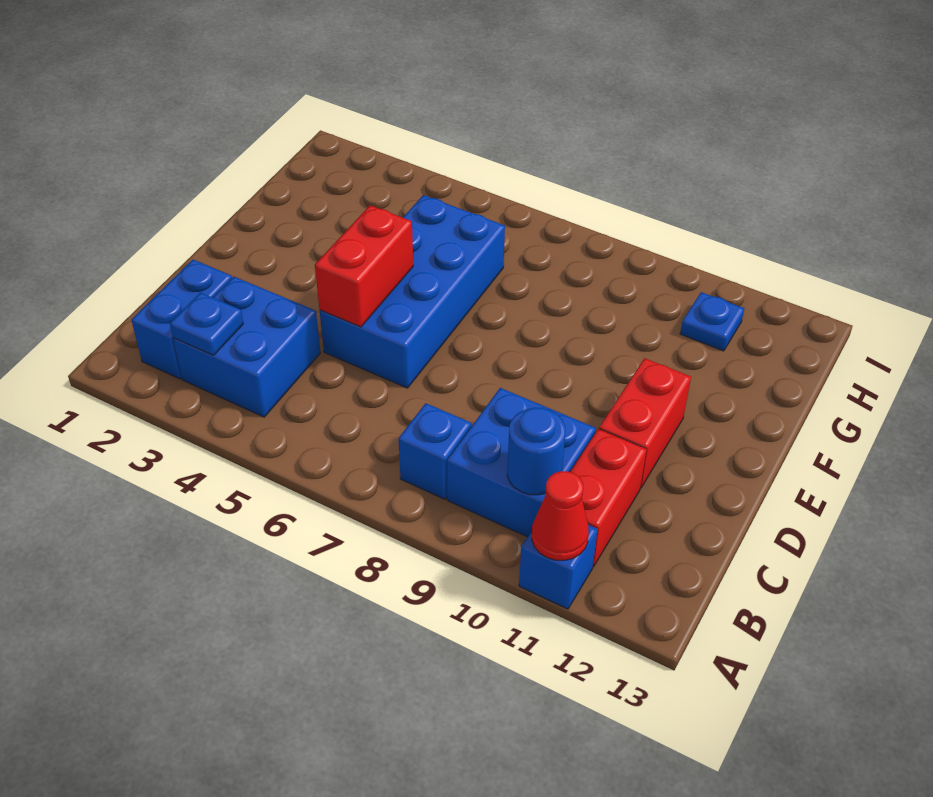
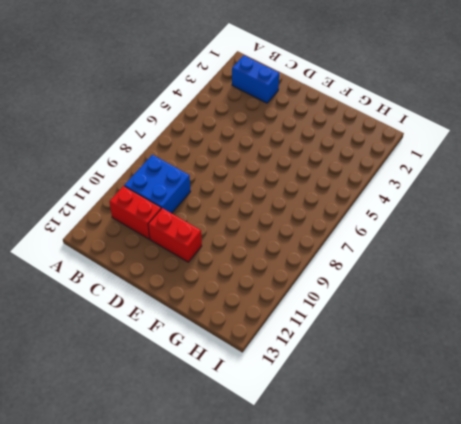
none -> blue 1x1 brick [519,525,598,609]
none -> blue 2x2 brick [173,276,321,417]
none -> blue 1x1 brick [399,403,471,499]

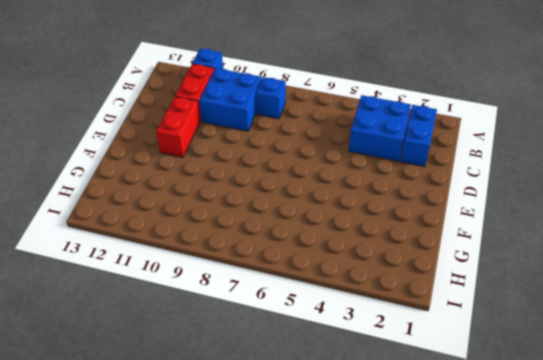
none -> blue 2x4 brick [320,195,505,388]
none -> blue 1x1 plate [680,292,744,351]
none -> red 1x1 cone [532,471,589,560]

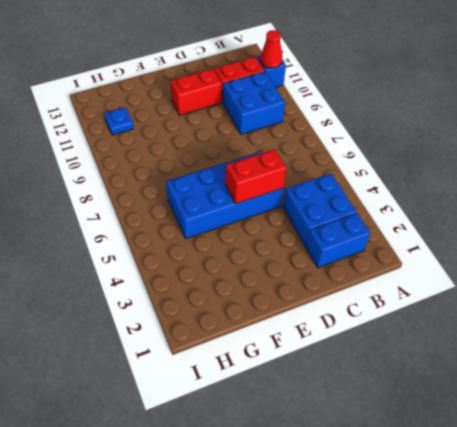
none -> blue 1x1 brick [399,403,471,499]
none -> blue 1x1 plate [170,293,243,355]
none -> blue 1x1 round brick [507,408,565,495]

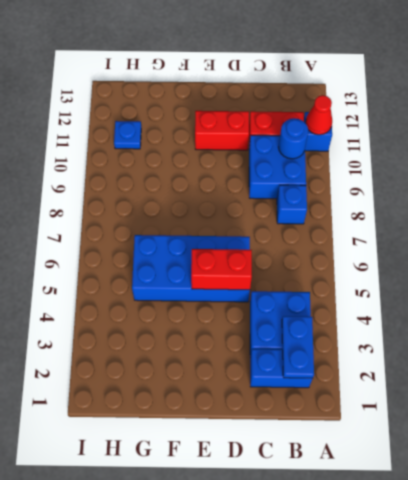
blue 1x2 plate [282,316,314,378] -> blue 1x1 plate [170,293,243,355]

